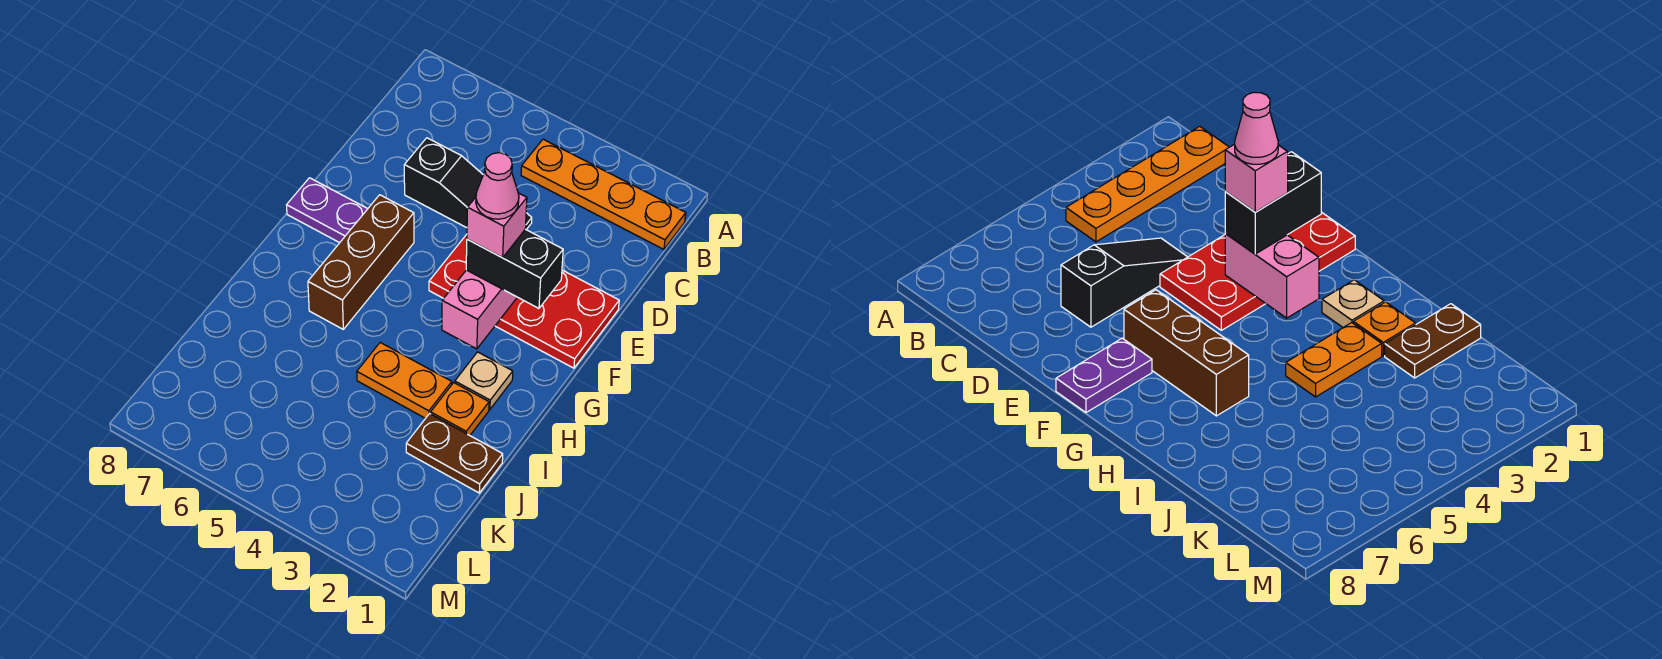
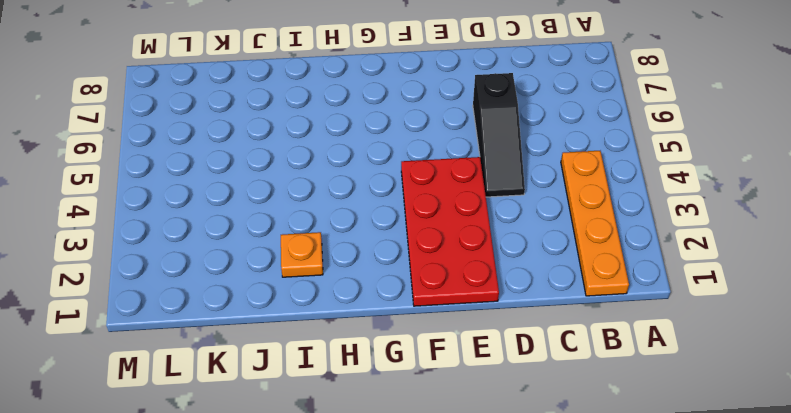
none -> brown 1x3 brick [308,195,414,329]
none -> purple 1x2 plate [287,178,368,243]
none -> tan 1x1 plate [455,352,513,409]

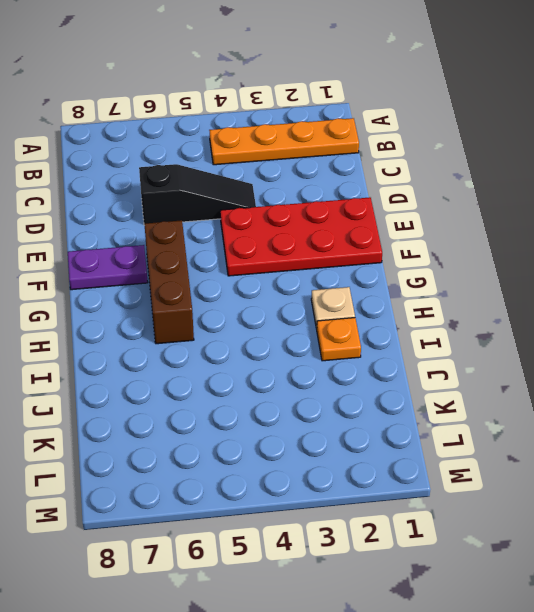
none -> orange 1x2 plate [357,343,452,418]
none -> brown 1x2 plate [406,414,503,493]
none -> pink 1x2 brick [442,270,517,349]

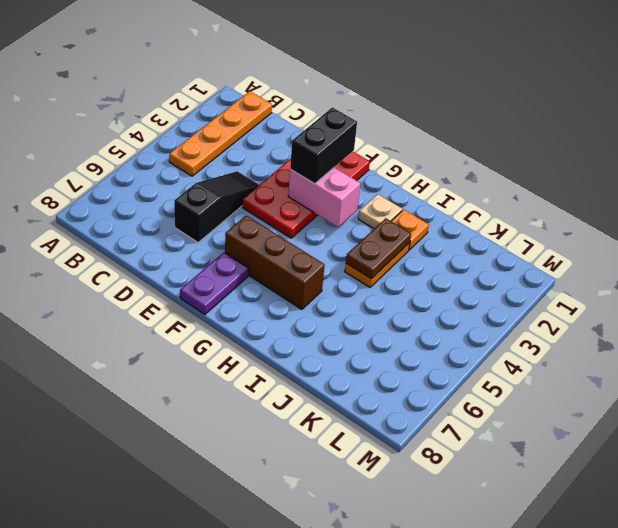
brown 1x2 plate [346,218,411,278] -> brown 1x2 plate moved to [406,414,503,493]
none -> pink 1x1 brick [467,193,527,258]
none -> pink 1x1 cone [476,153,519,219]

